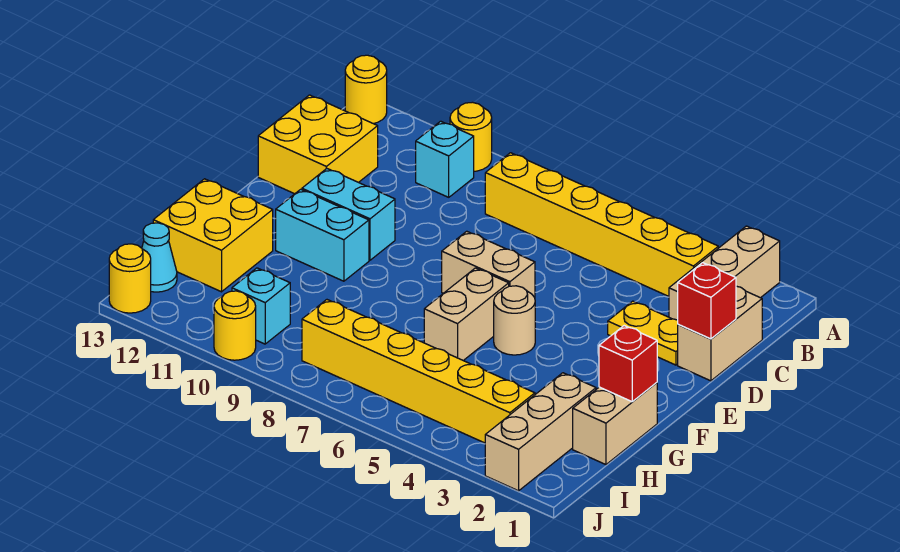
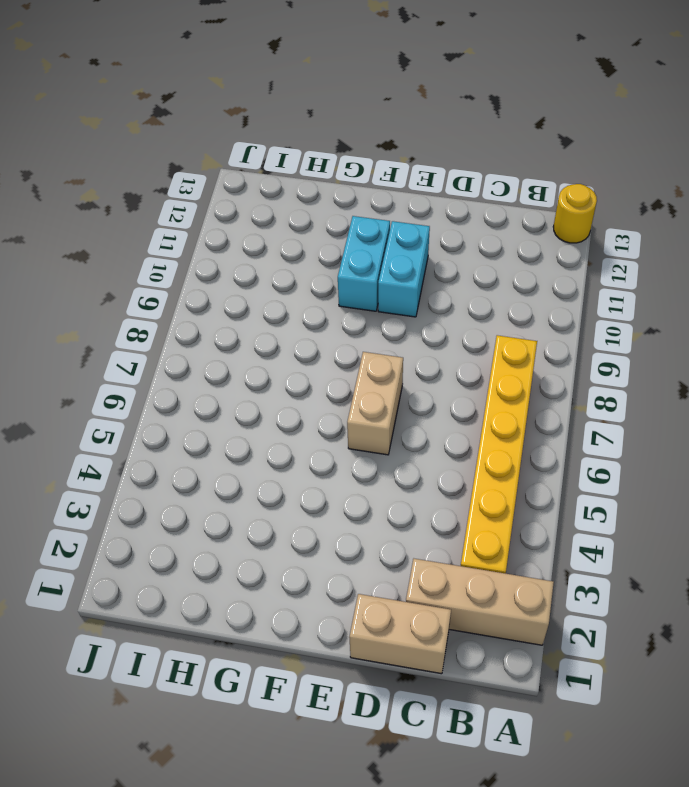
none -> yellow 1x1 round brick [450,102,492,171]
none -> cyan 1x1 brick [416,121,474,197]
none -> yellow 2x2 brick [258,95,378,194]

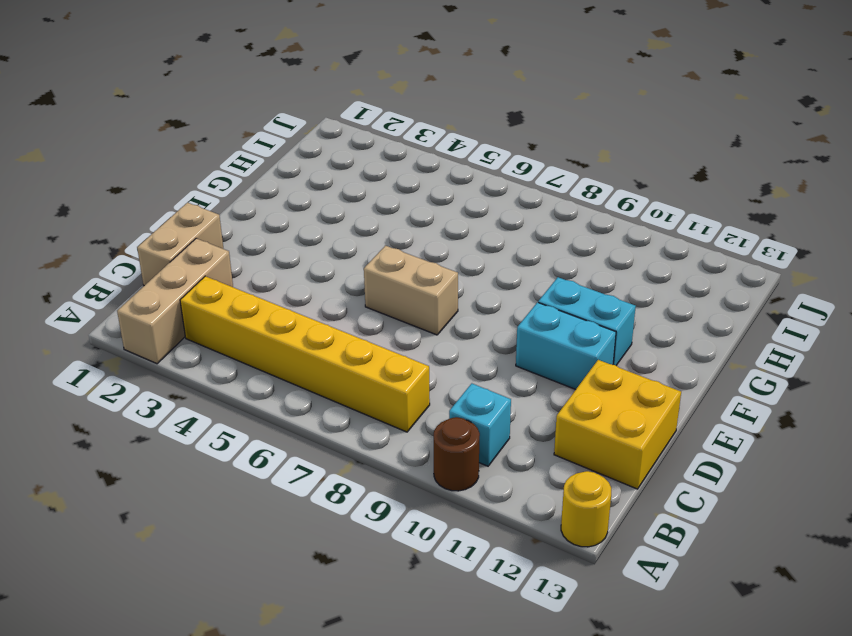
brown 1x1 round brick [434,417,480,491] -> yellow 1x1 round brick [450,102,492,171]
none -> yellow 1x2 plate [608,301,678,365]
none -> tan 1x1 round brick [494,286,535,355]
none -> tan 1x2 brick [424,268,509,361]

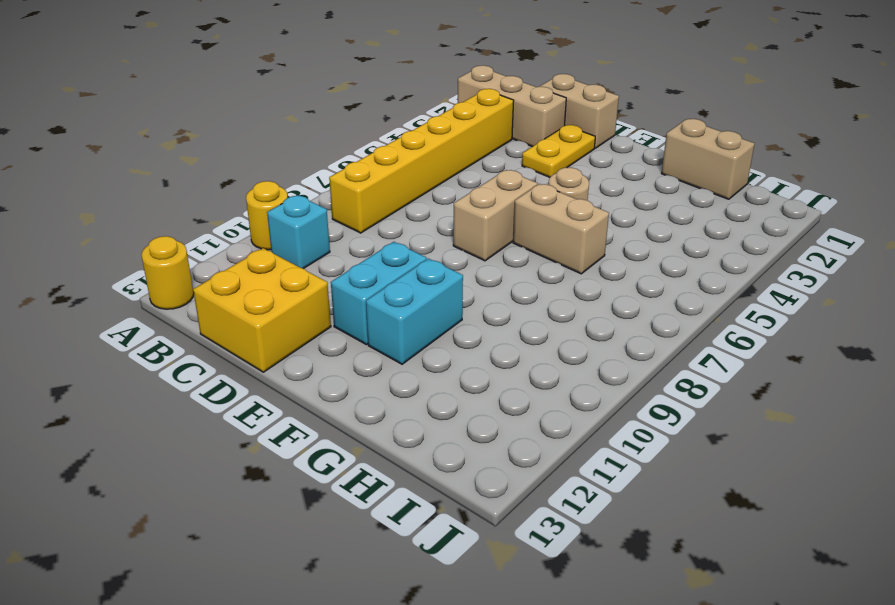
none -> yellow 2x2 brick [153,179,273,292]
none -> tan 1x3 brick [485,373,596,491]
none -> yellow 1x6 brick [302,300,535,443]

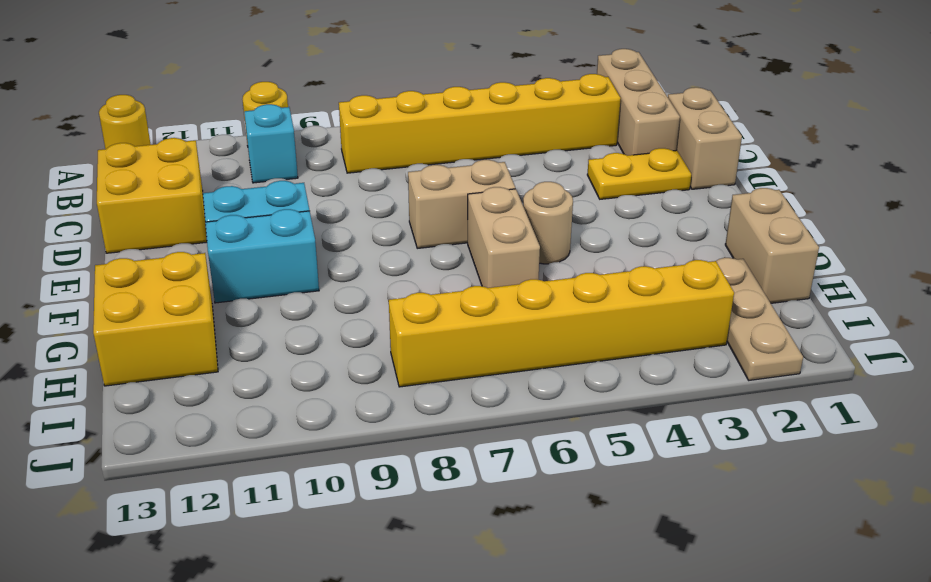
tan 1x3 plate [716,258,803,380] -> tan 1x3 brick [485,373,596,491]
none -> cyan 1x1 brick [232,268,290,344]
none -> cyan 1x1 cone [142,223,177,292]
none -> yellow 1x1 round brick [214,291,256,360]

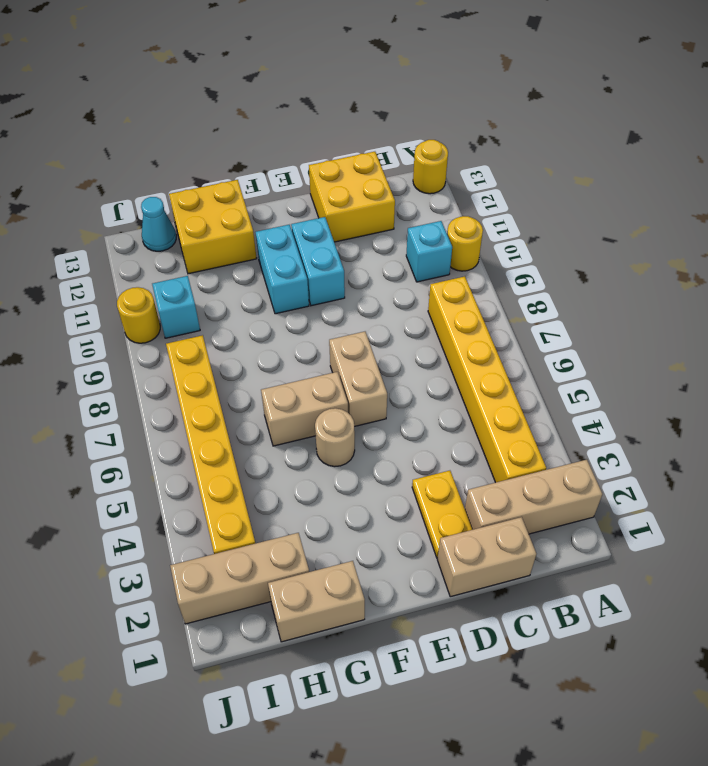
none -> yellow 1x1 round brick [109,244,151,313]
none -> red 1x1 brick [678,263,736,339]
none -> red 1x1 brick [599,326,657,402]

